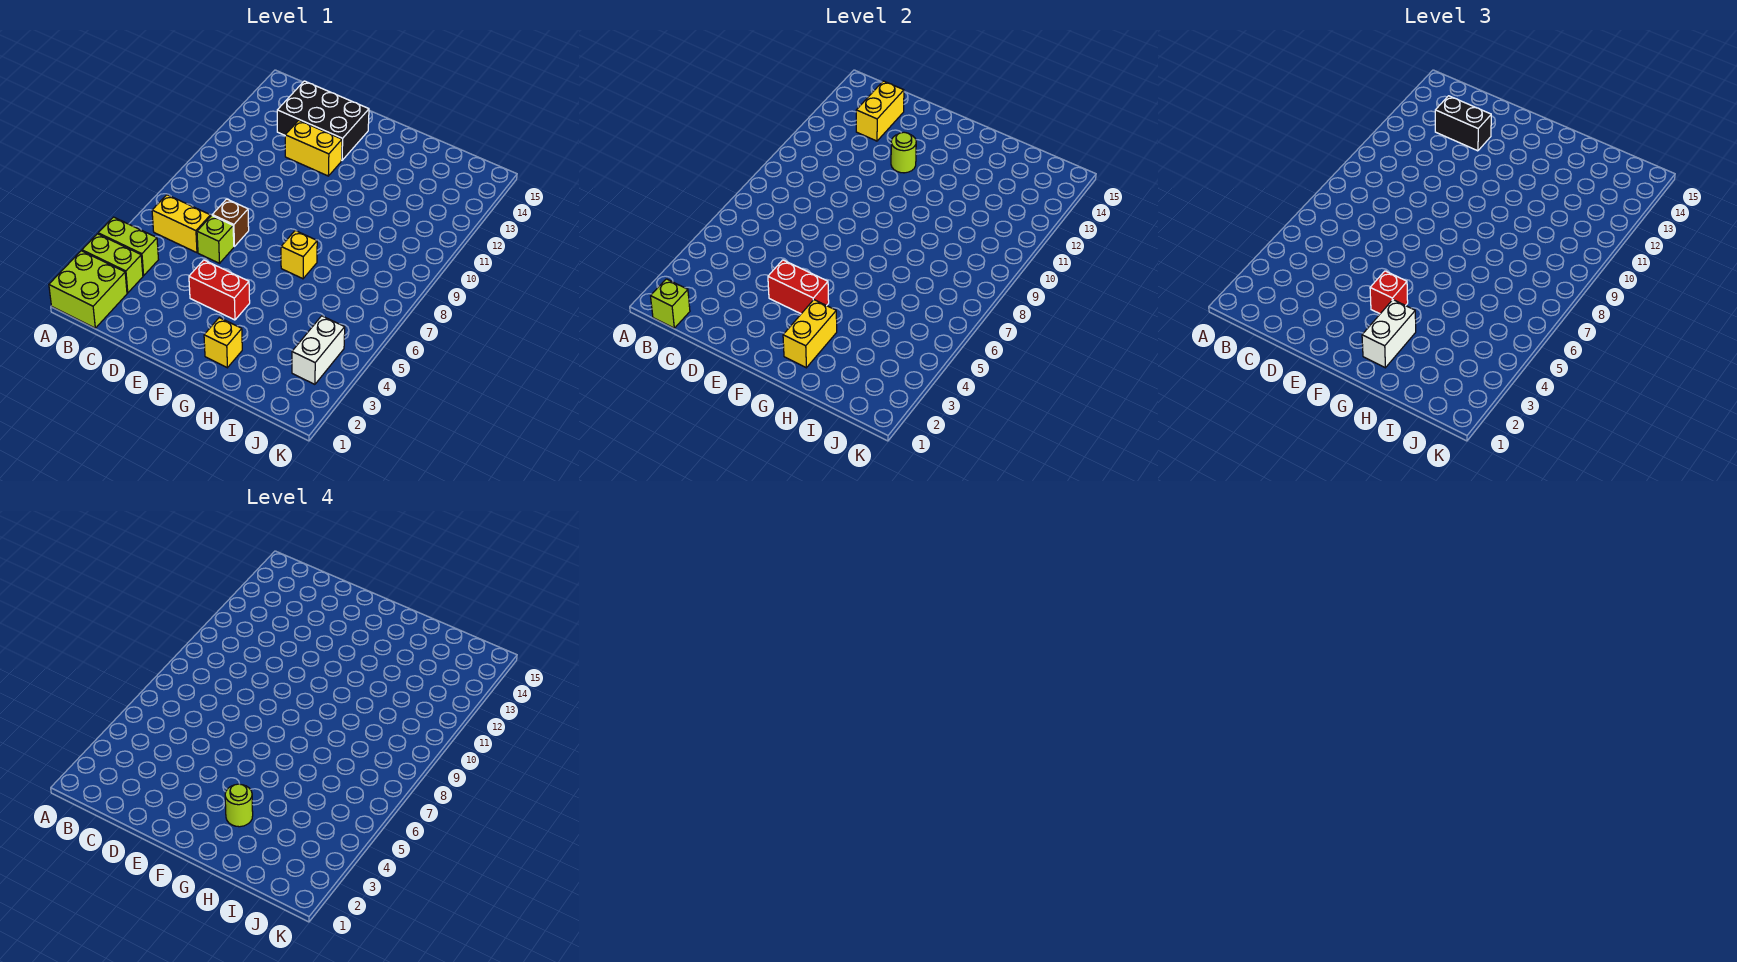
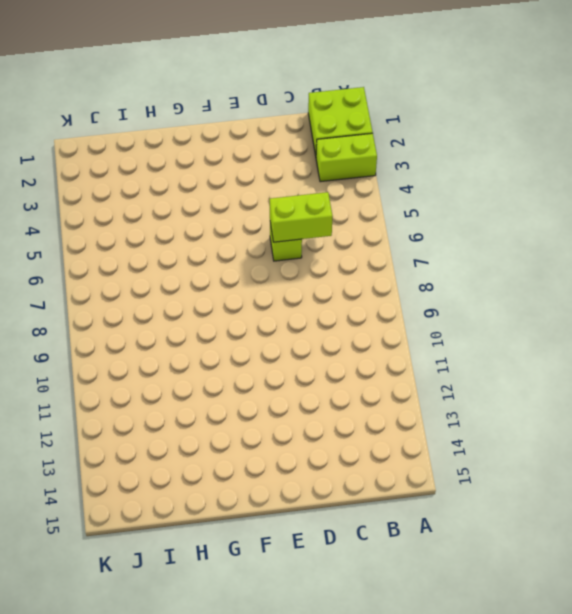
lime 1x2 brick [270,192,333,242] -> lime 1x2 brick moved to [98,217,159,276]
none -> yellow 1x2 brick [152,195,211,253]
none -> black 2x3 brick [277,81,369,160]
none -> brown 1x1 brick [212,199,249,247]

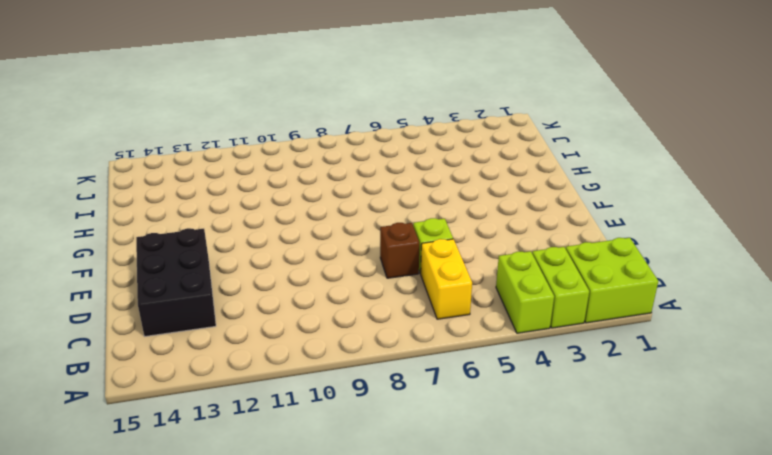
none -> yellow 1x2 brick [285,120,342,176]
none -> red 1x2 brick [189,260,250,320]
none -> yellow 1x1 brick [204,318,242,368]

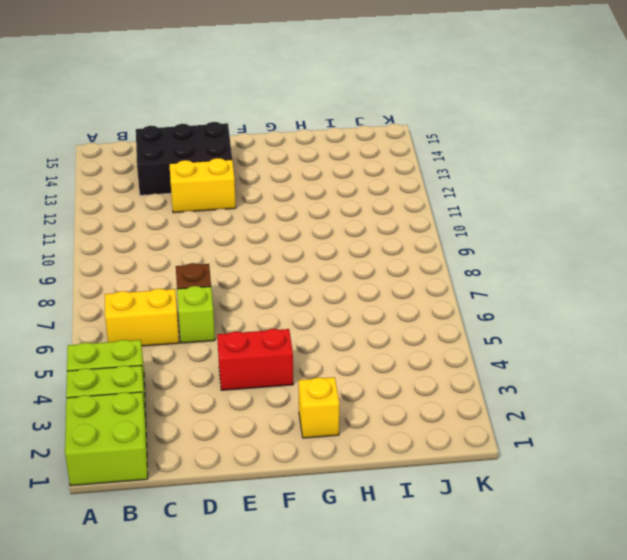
none -> yellow 1x1 brick [281,231,317,279]
none -> white 1x2 brick [292,316,345,384]
none -> lime 1x1 brick [651,279,690,328]

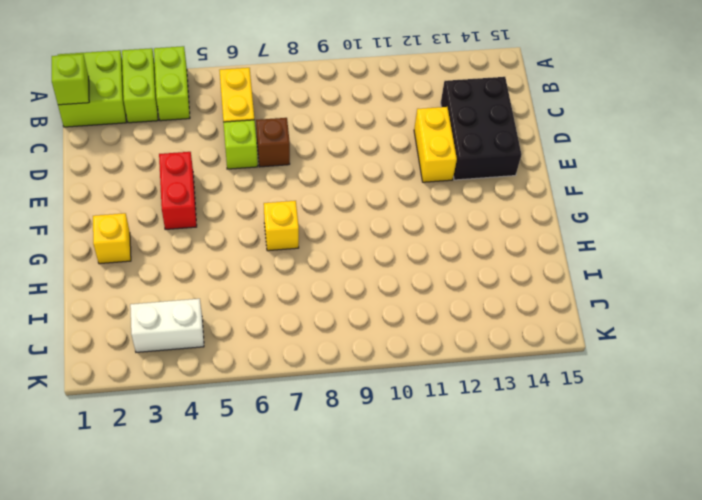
none -> yellow 1x2 brick [856,81,904,141]
none -> red 1x2 brick [768,260,829,314]
none -> lime 1x1 round brick [891,132,916,173]

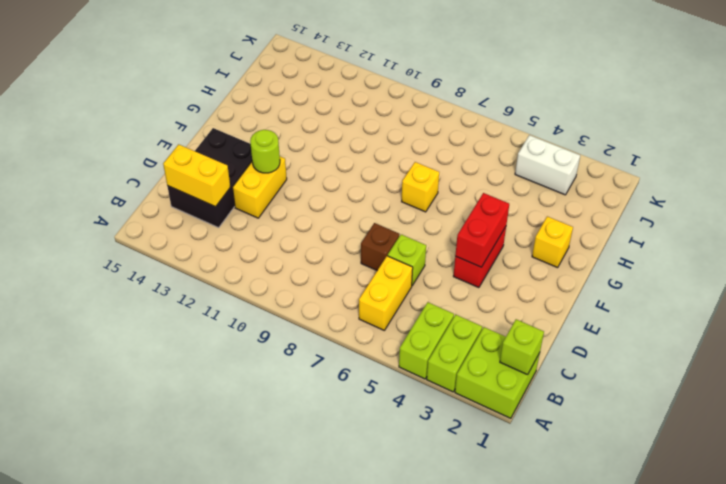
none -> yellow 1x2 brick [783,300,837,368]
none -> black 1x2 brick [1435,96,1491,151]
none -> red 1x1 brick [1370,271,1408,314]

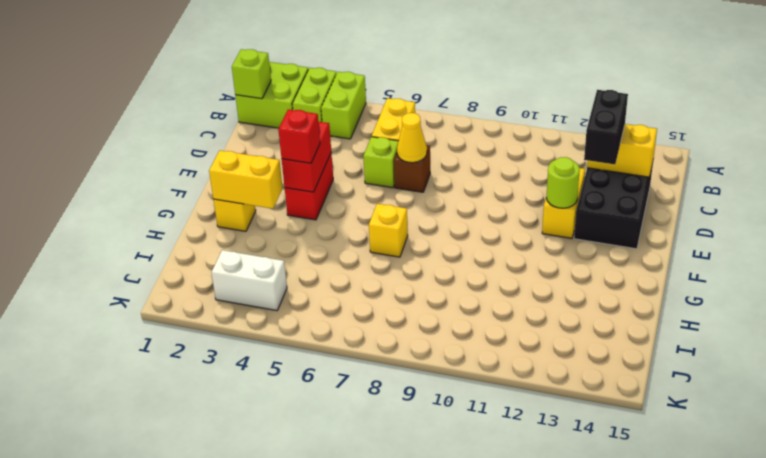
yellow 1x1 cone [397,113,427,163] -> none
none -> white 1x2 brick [1362,300,1416,368]
none -> lime 1x1 round brick [225,784,253,827]

